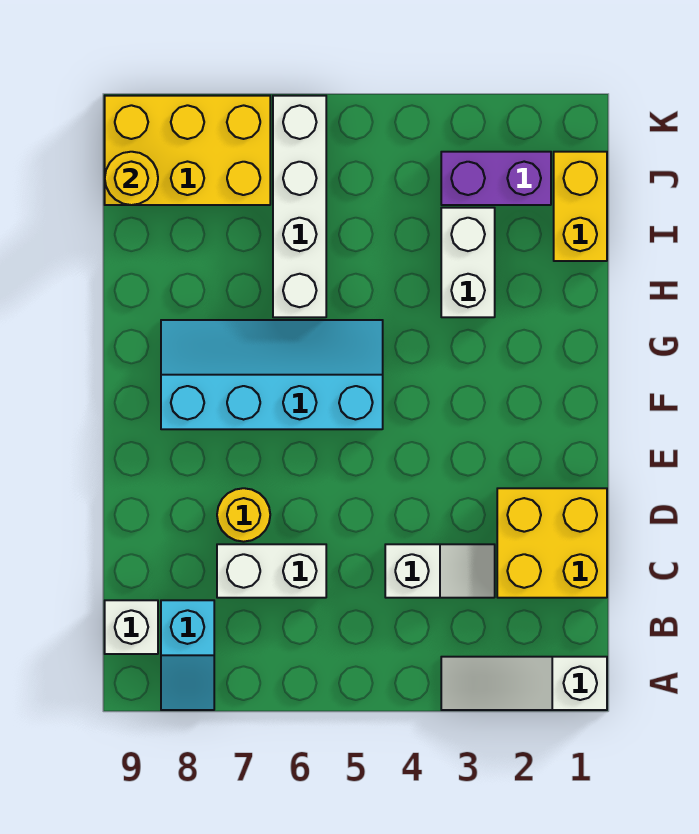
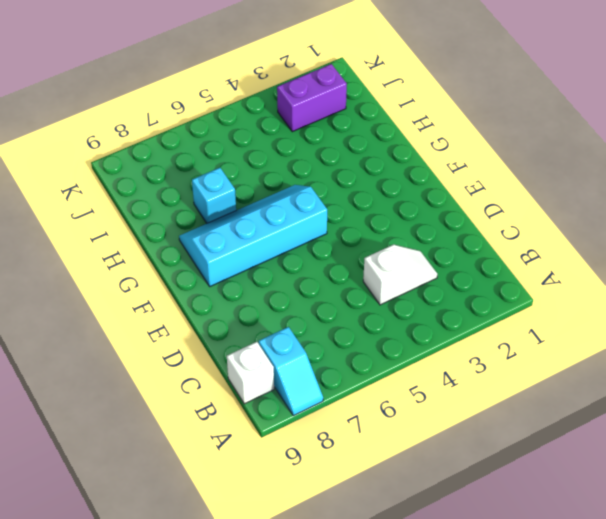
cyan 1x1 brick [192,168,236,223] -> none
none -> white 1x3 slope [441,657,607,710]
none -> yellow 2x2 brick [497,488,607,598]
none -> white 1x2 brick [217,544,326,598]

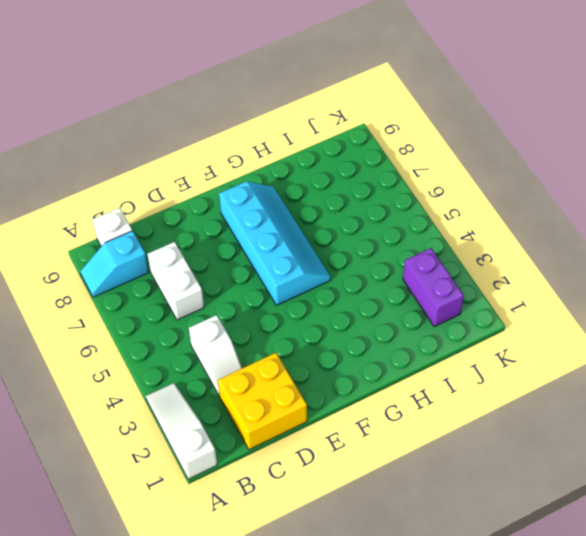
none -> yellow 1x1 round brick [217,488,270,542]
none -> white 1x2 brick [441,208,495,317]
none -> white 1x4 brick [273,96,326,317]

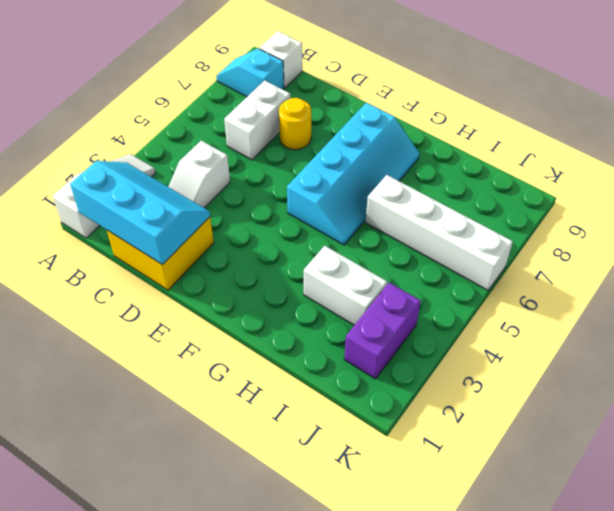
cyan 2x3 slope [70,161,210,265] -> none
none -> yellow 1x2 brick [554,152,607,261]
none -> yellow 2x3 brick [105,96,270,205]
none -> yellow 1x1 round brick [105,152,158,205]

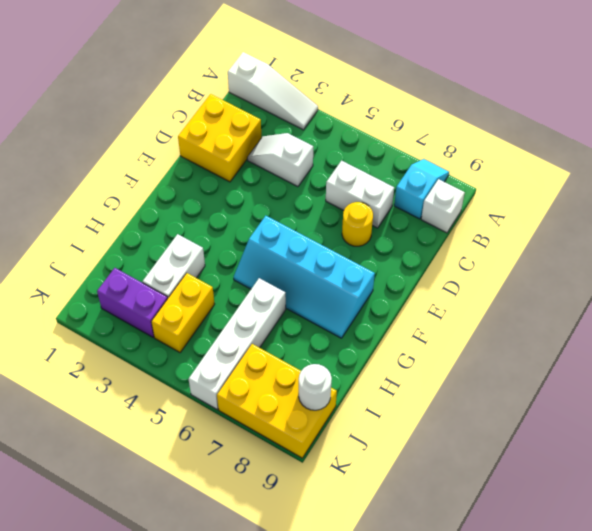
yellow 1x2 brick [151,273,215,352] -> yellow 1x2 brick moved to [554,152,607,261]
white 1x1 round brick [299,364,332,410] -> yellow 1x1 round brick [105,152,158,205]

